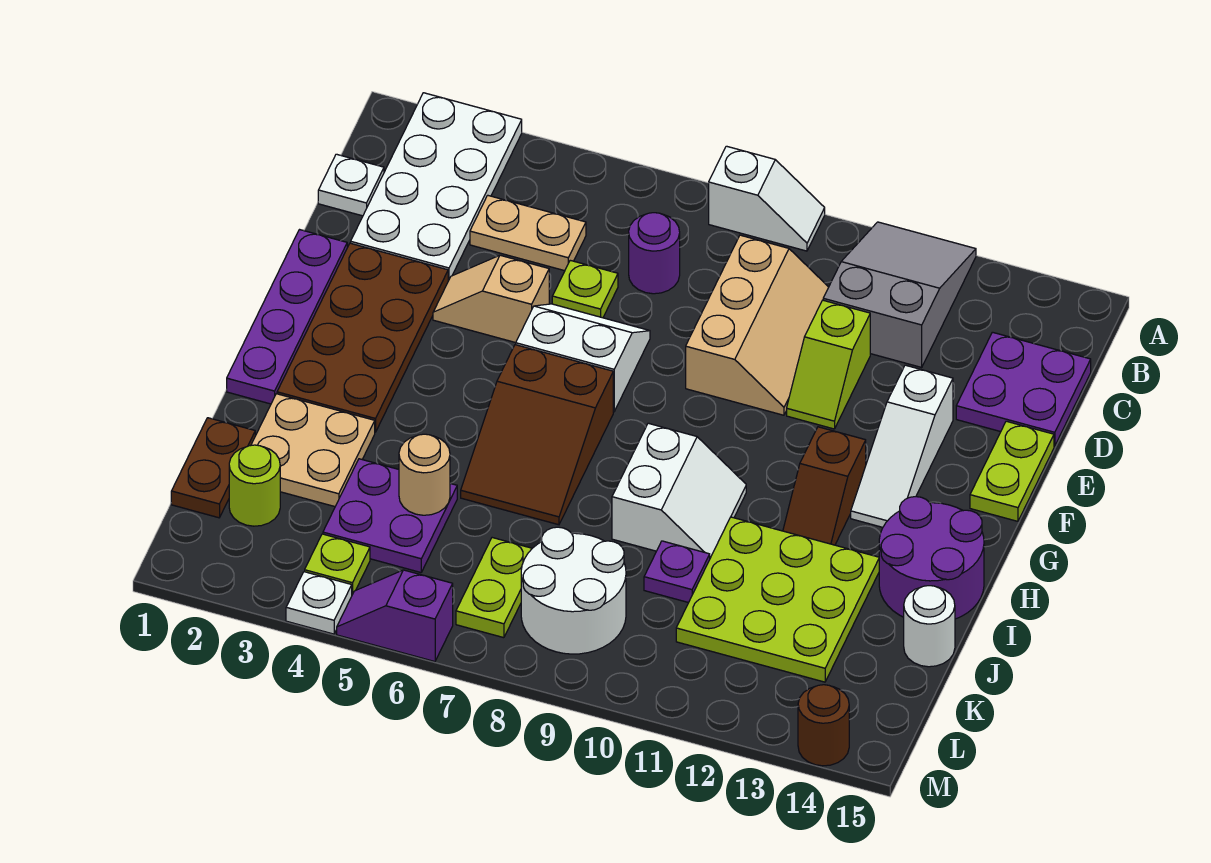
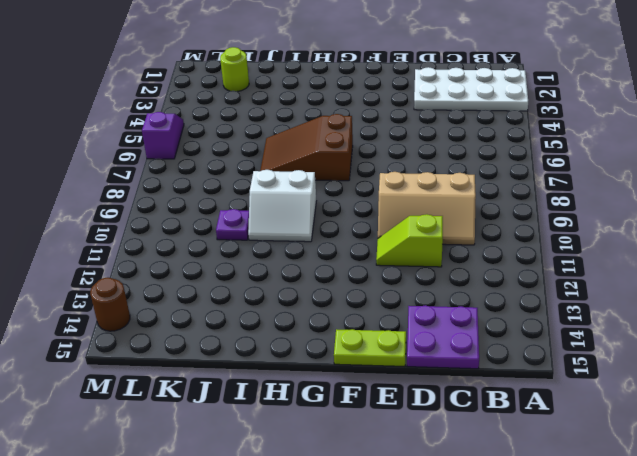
none -> white 1x2 slope [709,146,825,251]
none -> grey 2x3 slope [823,222,976,367]
none -> white 1x1 plate [318,154,384,216]
none -> tan 1x2 plate [470,195,586,271]

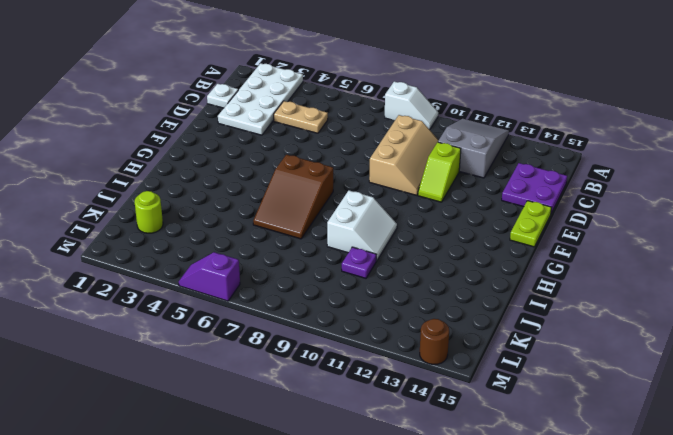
none -> purple 1x1 round brick [629,213,680,294]
none -> lime 1x1 plate [552,260,618,318]
none -> purple 1x4 plate [227,230,347,404]
none -> brown 2x4 plate [277,243,448,432]

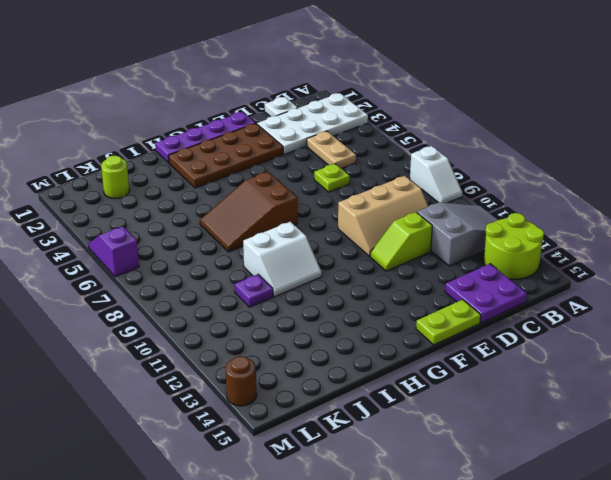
lime 2x2 round brick [484,213,544,279] -> none
none -> purple 1x1 round brick [629,213,680,294]
none -> tan 1x2 slope [433,255,549,343]
none -> white 2x2 slope [516,304,650,412]
none -> white 1x3 slope [851,365,953,527]

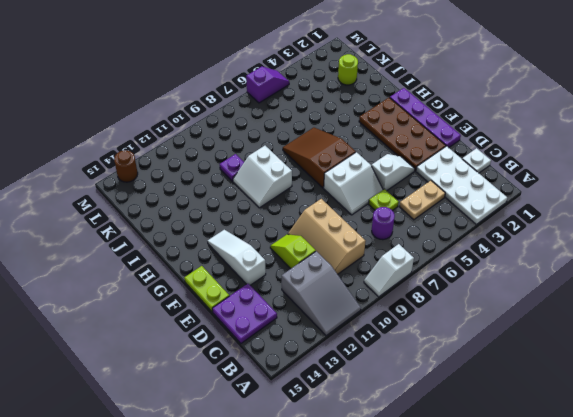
white 1x2 slope [372,154,415,191] -> tan 1x2 slope [433,255,549,343]
none -> brown 1x2 slope [783,427,866,545]
none -> purple 2x2 round brick [879,497,984,619]
none -> tan 2x2 plate [251,394,375,507]
none -> lime 3x3 plate [676,517,879,682]

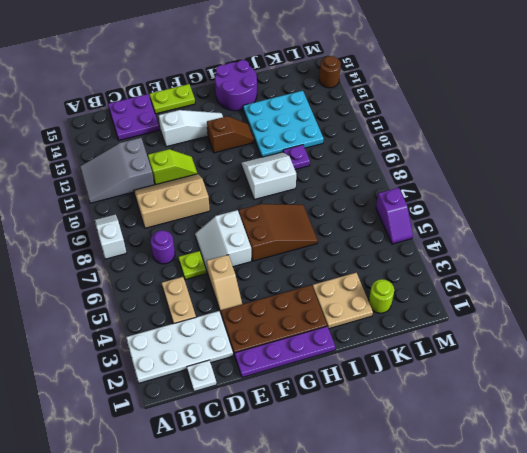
cyan 3x3 plate [243,91,323,157] -> lime 3x3 plate [676,517,879,682]
none -> brown 1x2 plate [171,418,255,518]
none -> purple 2x2 plate [323,459,457,572]
none -> white 1x1 round brick [904,586,955,667]
none -> lime 1x2 plate [456,538,532,638]

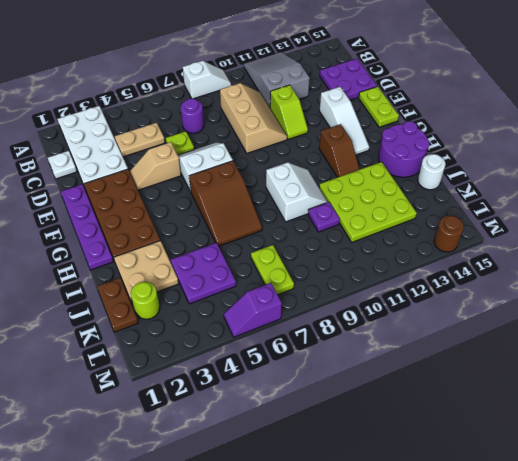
none -> white 2x2 round brick [521,527,626,654]
none -> lime 1x1 plate [305,534,370,595]
none -> white 1x1 plate [286,572,352,634]
none -> tan 1x1 round brick [399,434,450,515]

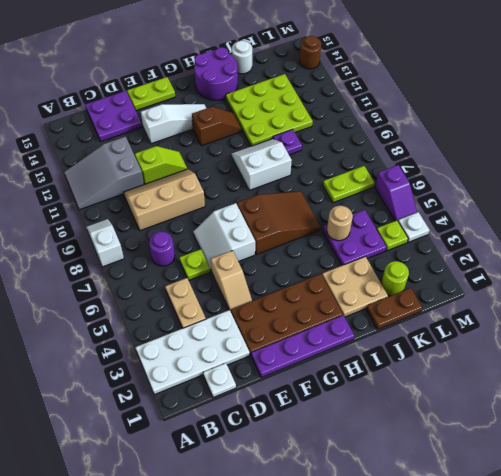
none -> white 2x2 round brick [521,527,626,654]

